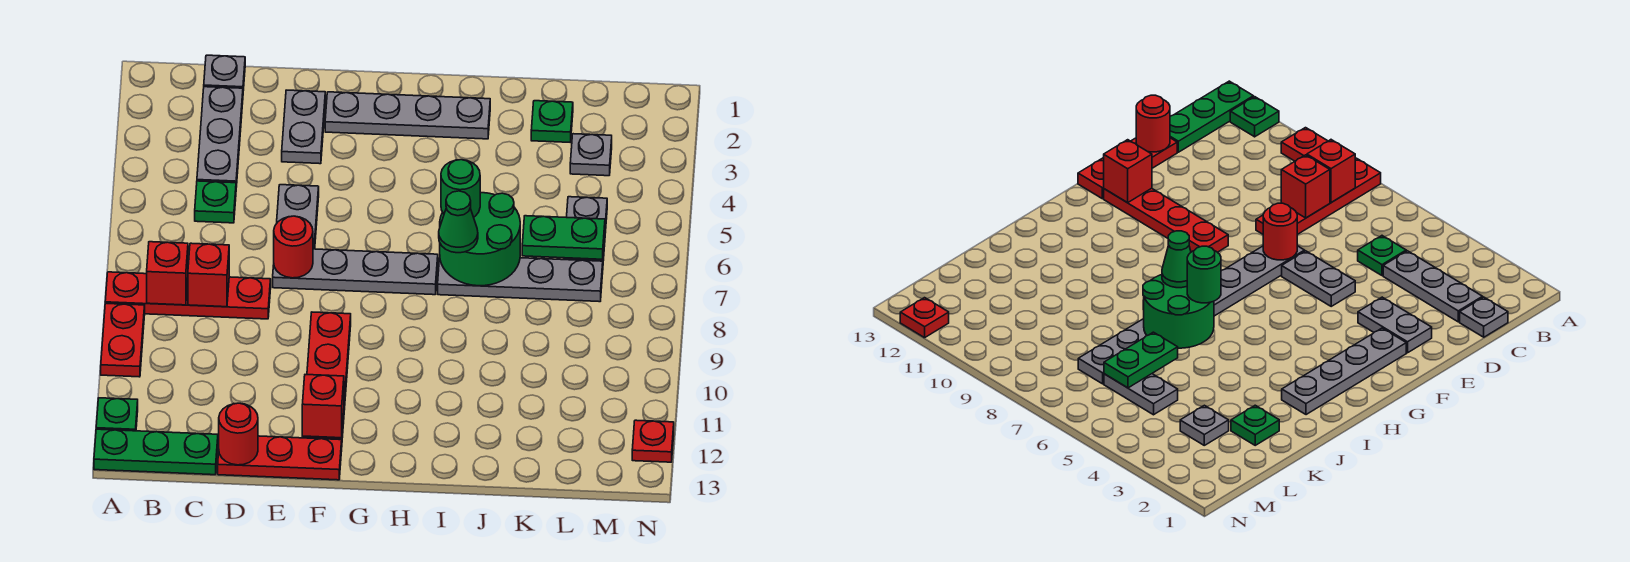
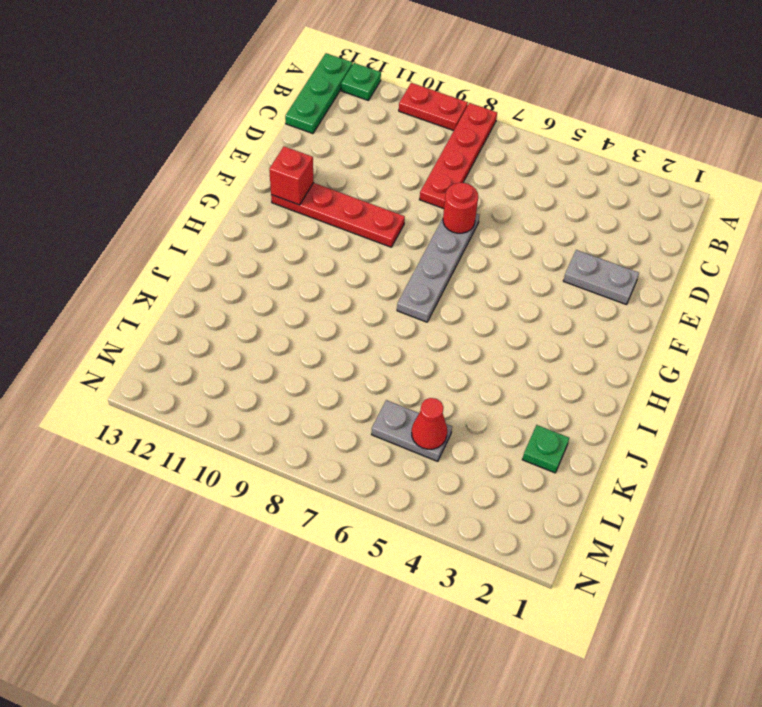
red 1x1 cone [412,398,447,449] -> none
none -> grey 1x1 plate [204,55,245,91]
none -> grey 1x3 plate [197,87,243,187]
none -> green 1x1 plate [195,181,236,223]

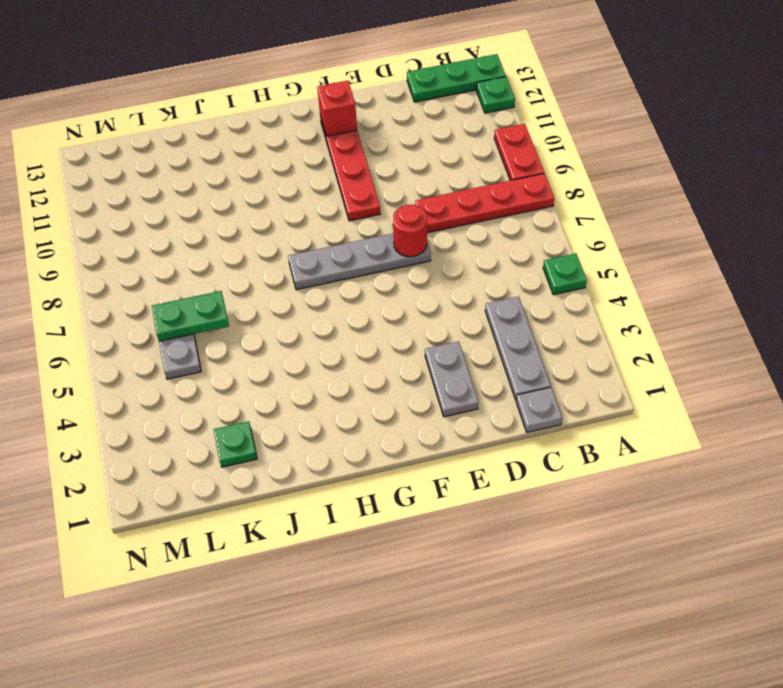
green 1x1 plate [543,253,587,295] -> green 1x1 plate moved to [195,181,236,223]
none -> red 1x3 plate [218,436,342,480]
none -> grey 1x2 plate [277,185,319,249]
none -> grey 1x4 plate [325,92,490,139]

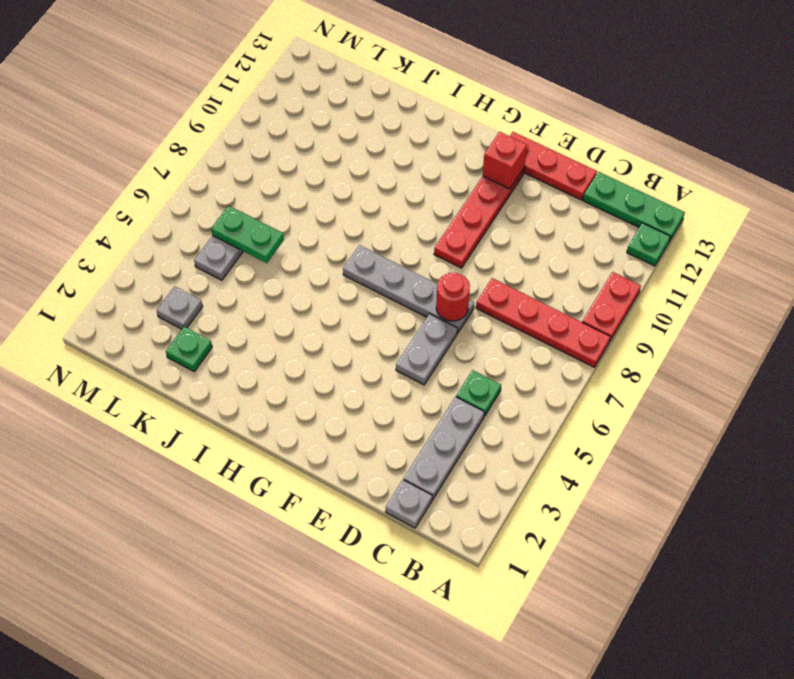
none -> grey 1x2 plate [282,90,325,164]
none -> grey 1x4 plate [325,92,490,139]
none -> grey 1x4 plate [438,258,603,302]

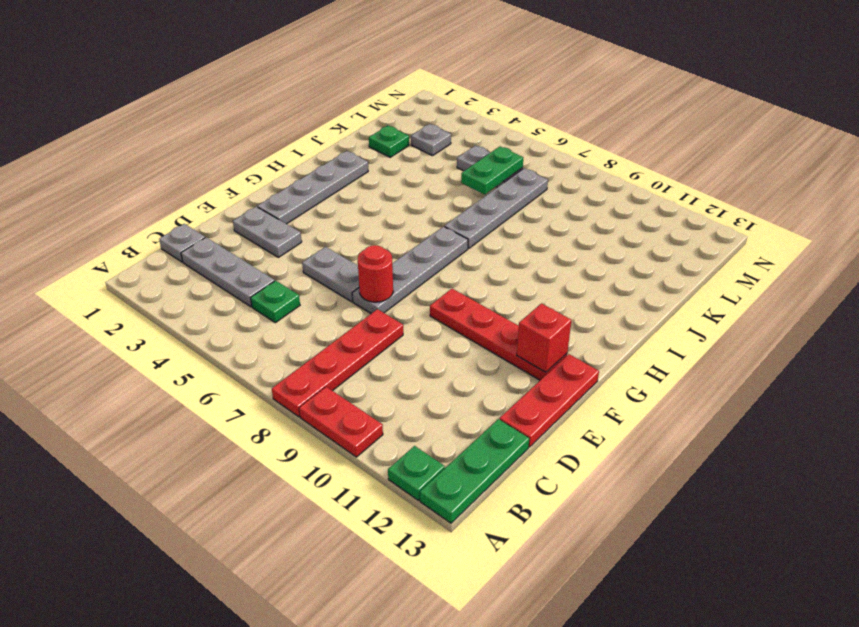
none -> red 1x1 plate [632,420,674,462]
none -> red 1x1 brick [147,242,188,305]
none -> red 1x1 brick [188,243,229,307]

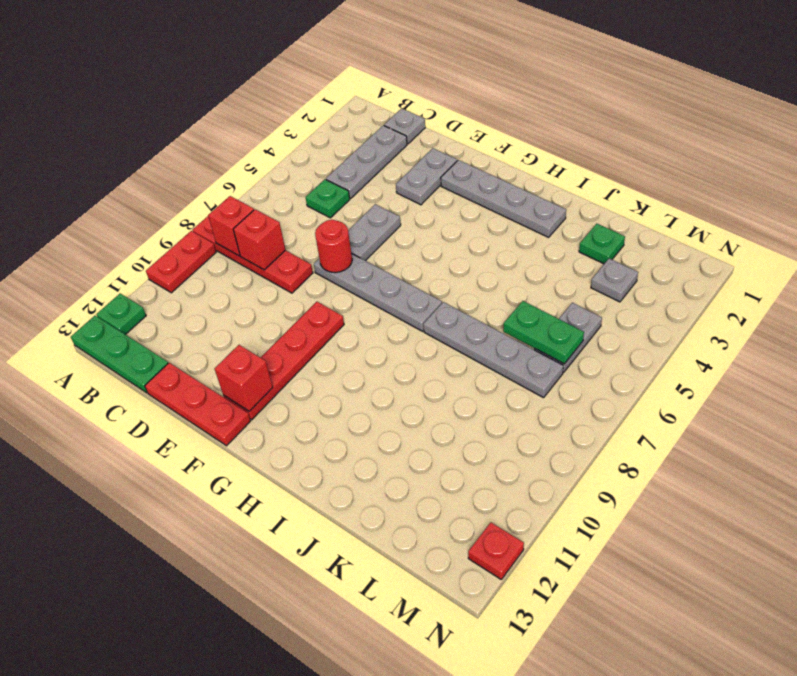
none -> red 1x1 round brick [219,403,258,465]
none -> green 2x2 round brick [440,193,520,286]
none -> green 1x1 round brick [441,160,480,217]

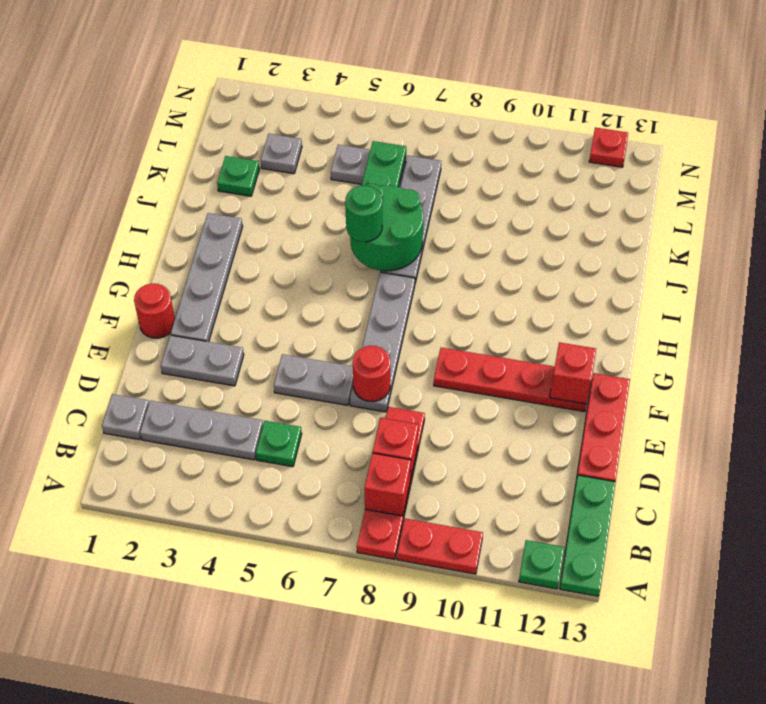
red 1x1 round brick [134,284,175,338] -> red 1x1 round brick moved to [219,403,258,465]
none -> green 1x1 cone [439,191,478,253]

